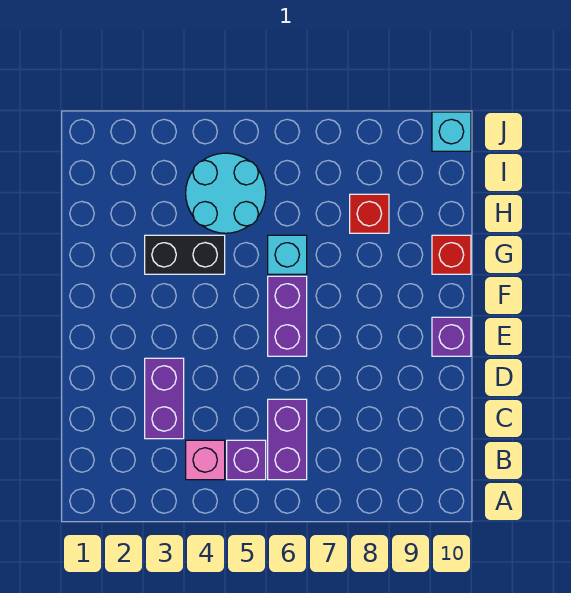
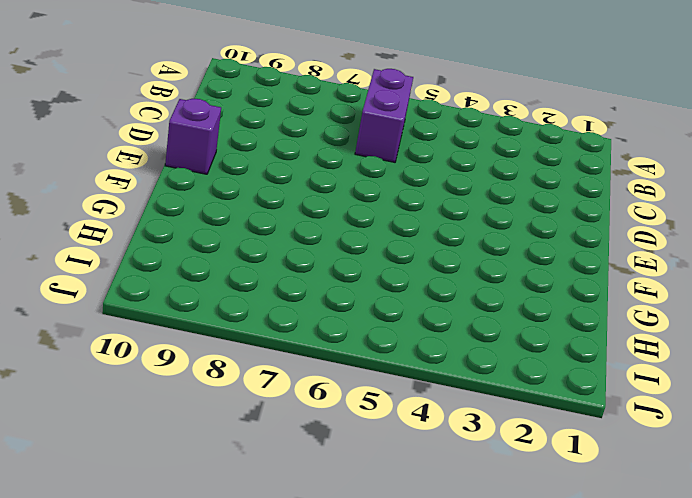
none -> pink 1x1 brick [186,440,225,480]
none -> purple 1x1 brick [227,440,266,480]
none -> purple 1x2 brick [145,358,184,439]

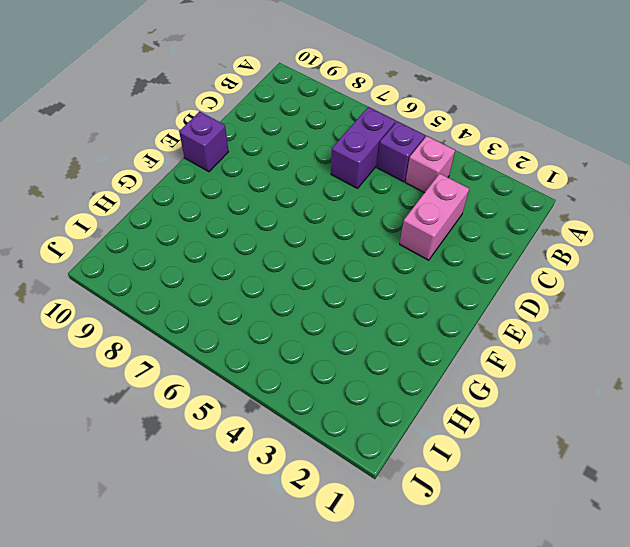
pink 1x2 brick [400,174,469,260] -> purple 1x2 brick [145,358,184,439]
none -> purple 1x2 brick [268,276,307,356]
none -> black 1x2 brick [145,235,225,274]
none -> cyan 1x1 brick [268,235,307,274]

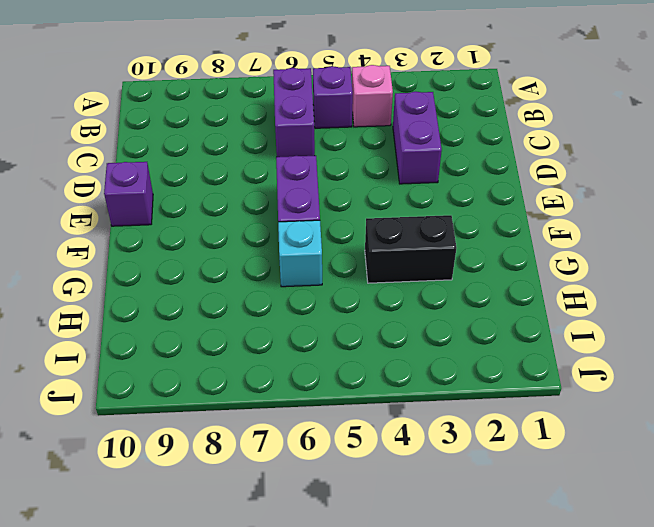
none -> red 1x1 brick [432,235,471,274]
none -> cyan 2x2 round brick [186,153,266,233]
none -> red 1x1 brick [350,194,389,233]

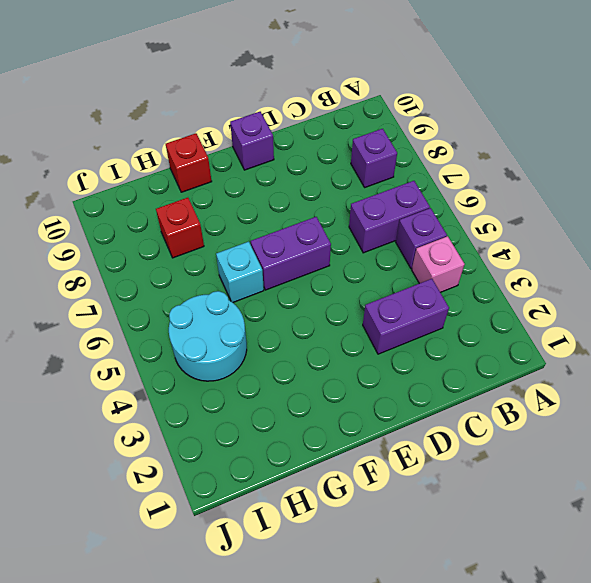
purple 1x1 brick [351,129,397,187] -> none
none -> black 1x2 brick [145,235,225,274]
none -> cyan 1x1 brick [432,112,471,151]

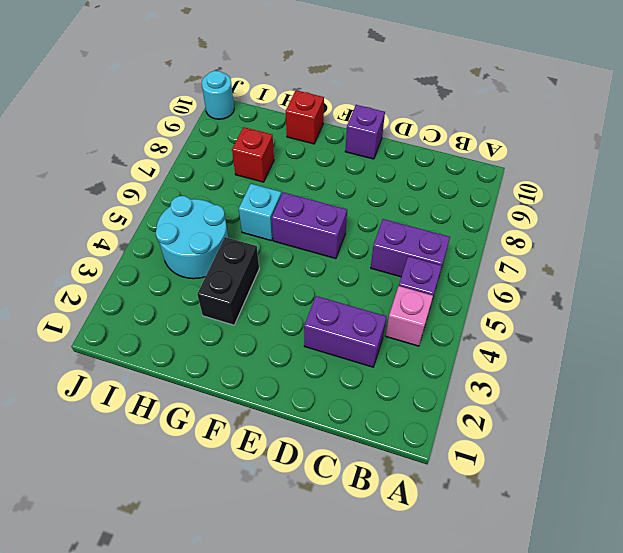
cyan 1x1 round brick [202,71,234,119] -> cyan 1x1 brick [432,112,471,151]

